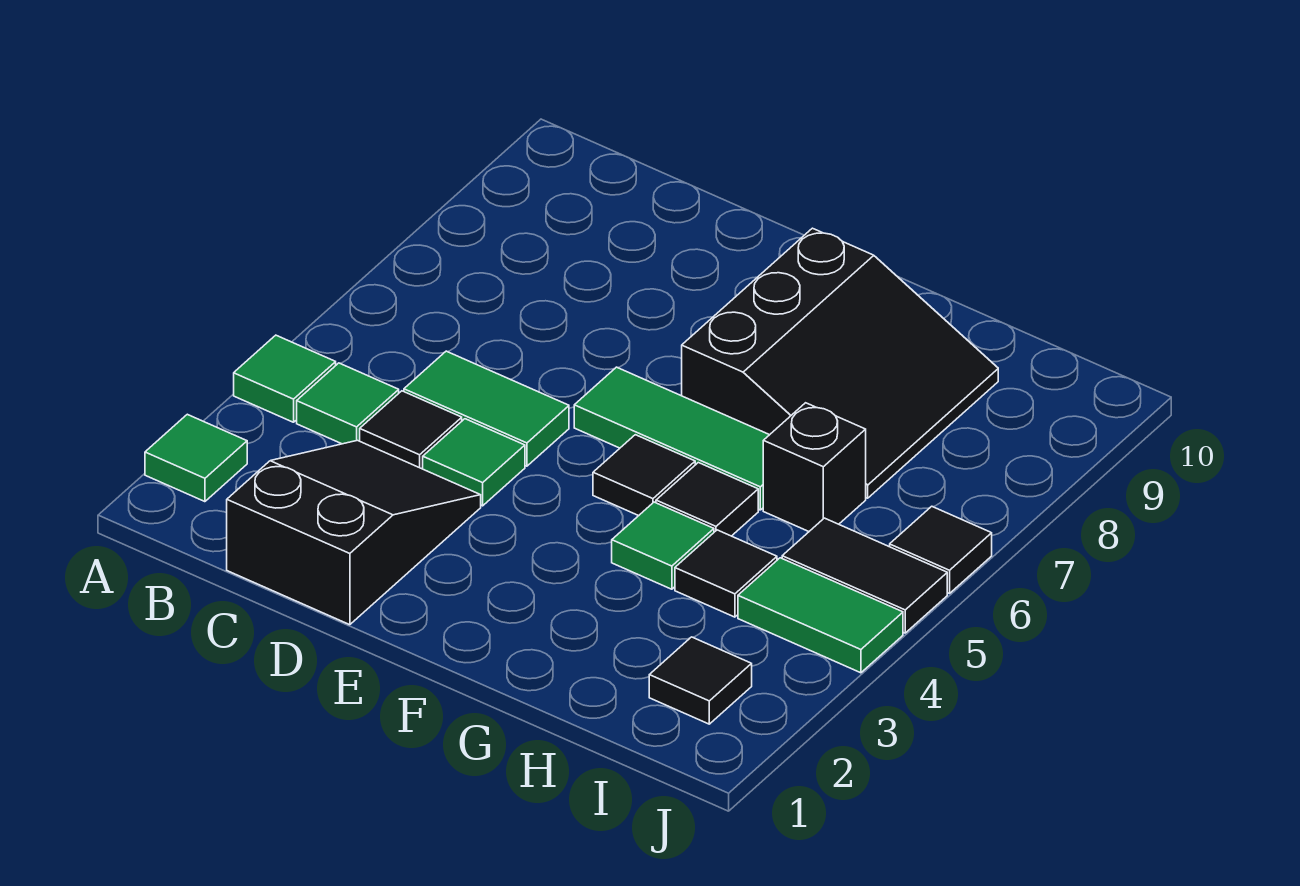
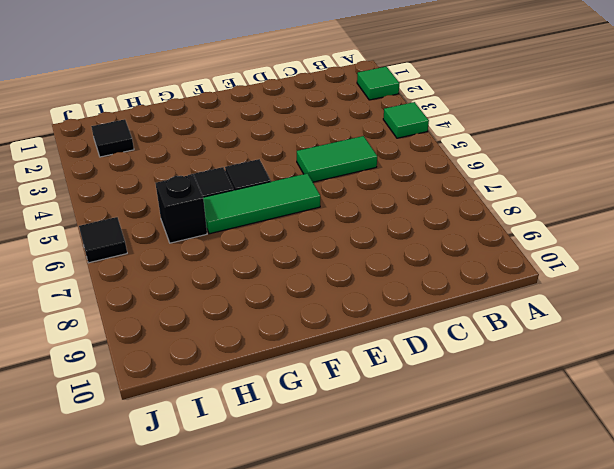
none -> green 1x1 tile [297,363,399,444]
none -> black 2x3 slope [227,440,481,625]
none -> black 1x1 tile [360,391,462,469]

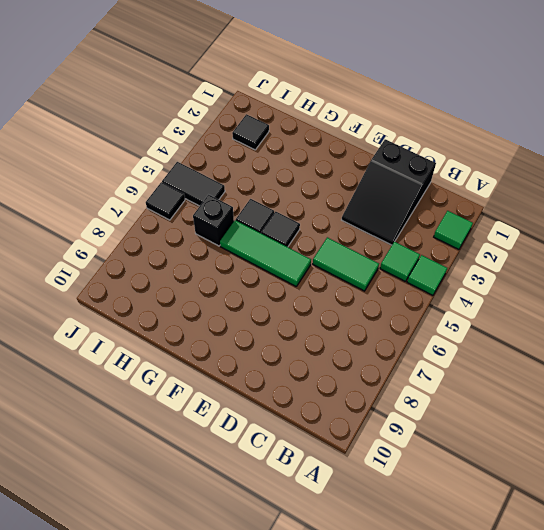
none -> black 1x1 tile [360,391,462,469]
none -> green 1x1 tile [423,419,525,506]
none -> black 3x3 slope [682,228,998,498]

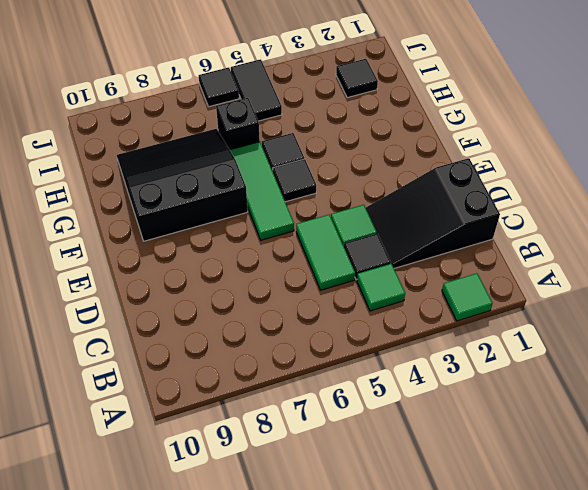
none -> green 1x1 tile [234,335,336,422]
none -> green 1x1 tile [612,502,714,589]
none -> black 1x1 tile [675,530,777,617]

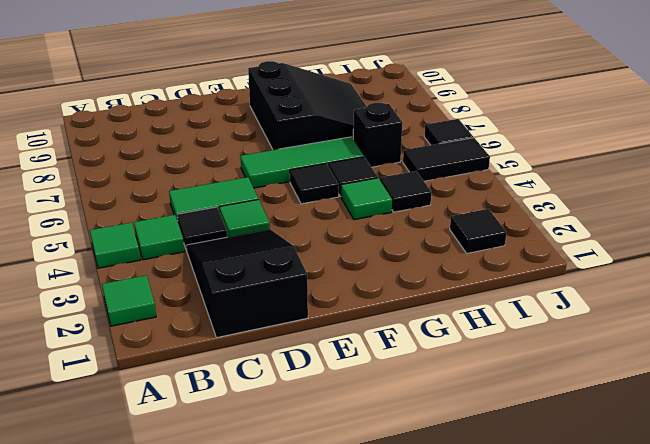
none -> green 1x2 tile [738,558,903,673]

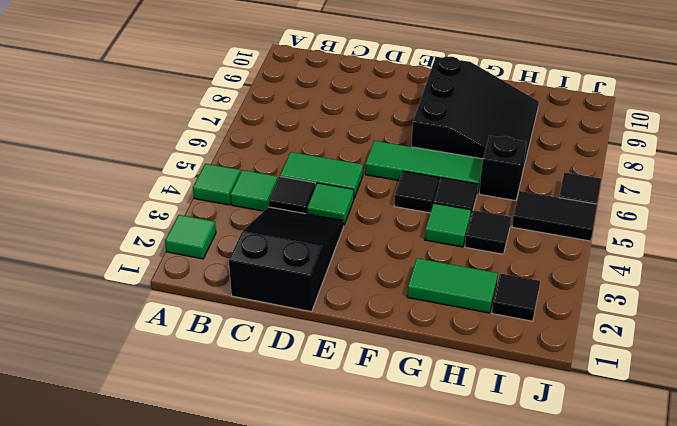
green 1x2 tile [407,258,498,313] -> green 1x2 tile moved to [738,558,903,673]

